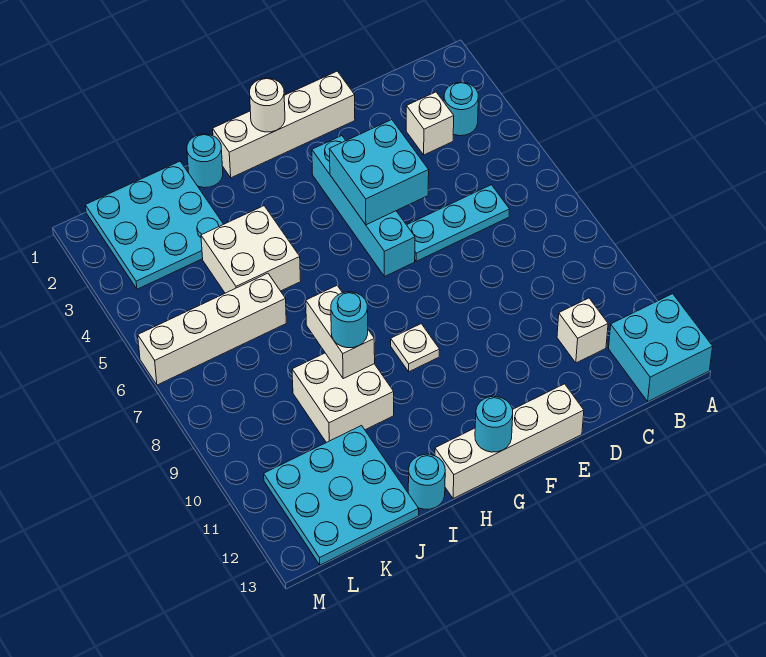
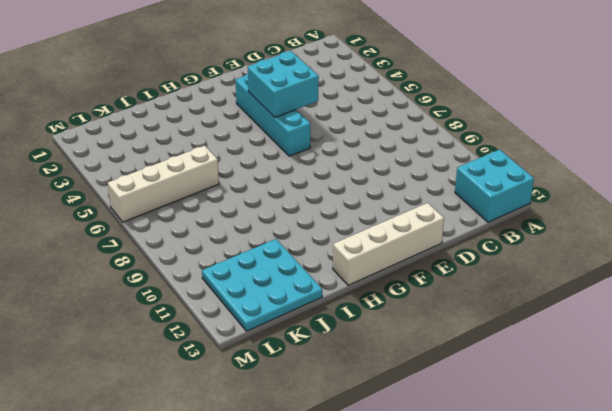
none -> cyan 1x1 round brick [444,82,478,136]
none -> white 1x1 brick [406,92,454,155]
none -> cyan 1x3 plate [407,185,510,261]

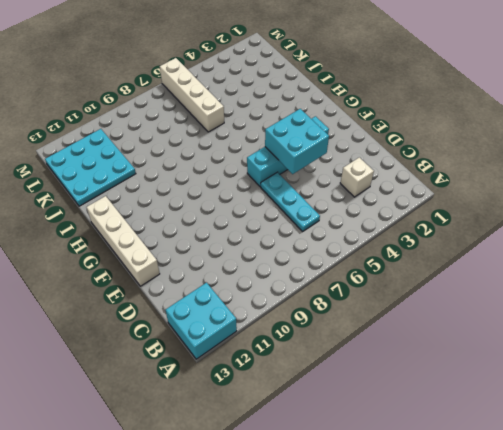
none -> cyan 1x1 round brick [444,82,478,136]
none -> white 1x1 brick [557,298,608,363]
none -> white 1x4 brick [213,71,355,178]

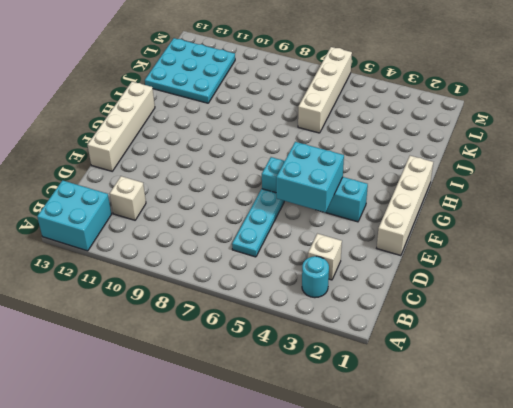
none -> white 1x1 plate [391,324,440,372]
none -> cyan 1x1 round brick [187,134,223,188]
none -> white 2x2 brick [201,206,301,293]

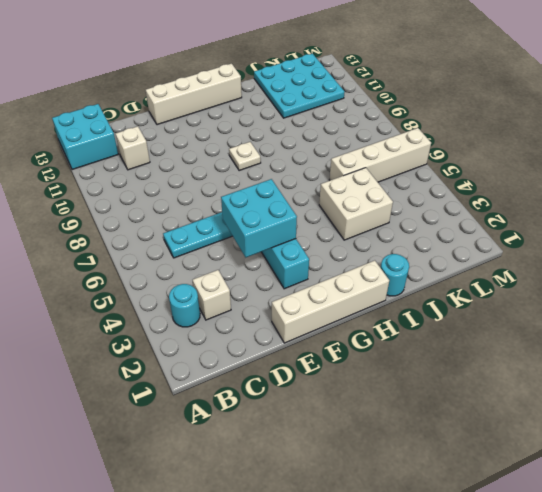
none -> white 2x2 brick [292,353,394,443]
none -> cyan 1x1 round brick [408,454,445,509]
none -> cyan 3x3 plate [85,161,223,289]

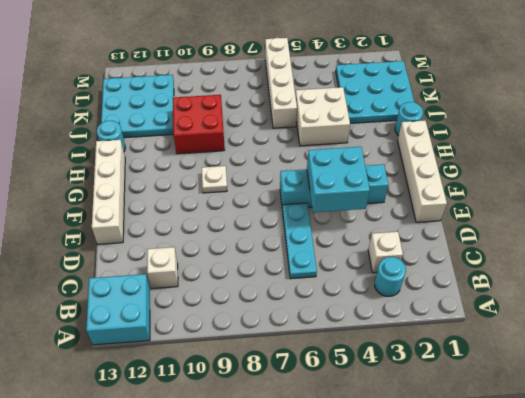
red 2x2 brick [173,95,225,154] -> white 2x2 brick [292,353,394,443]
none -> white 1x1 round brick [250,78,285,132]
none -> cyan 1x1 round brick [475,397,513,452]
none -> white 1x2 brick [306,286,375,379]

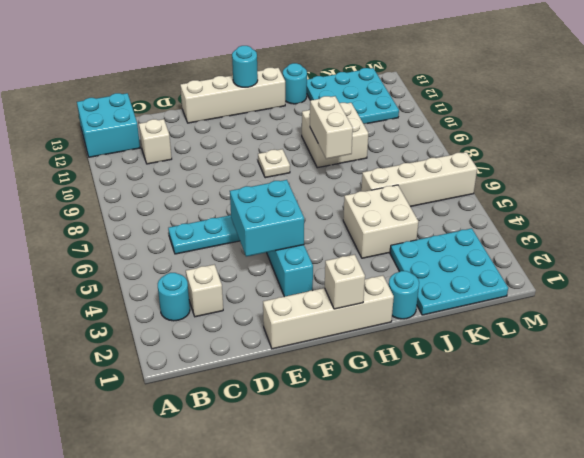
white 1x1 brick [325,255,365,309] -> white 1x1 round brick [250,78,285,132]
none -> cyan 1x1 round brick [331,292,368,348]

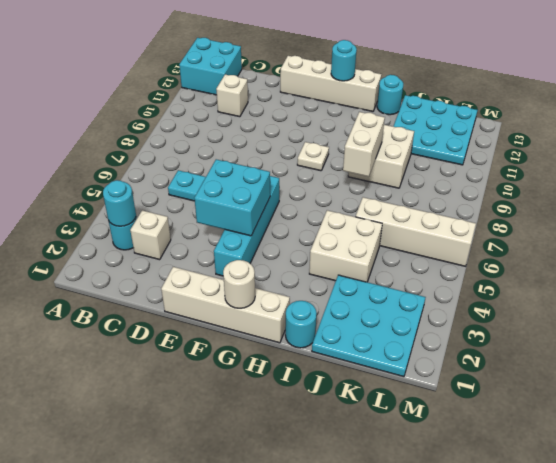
cyan 1x1 round brick [103,180,136,226] -> cyan 1x1 round brick moved to [331,292,368,348]

